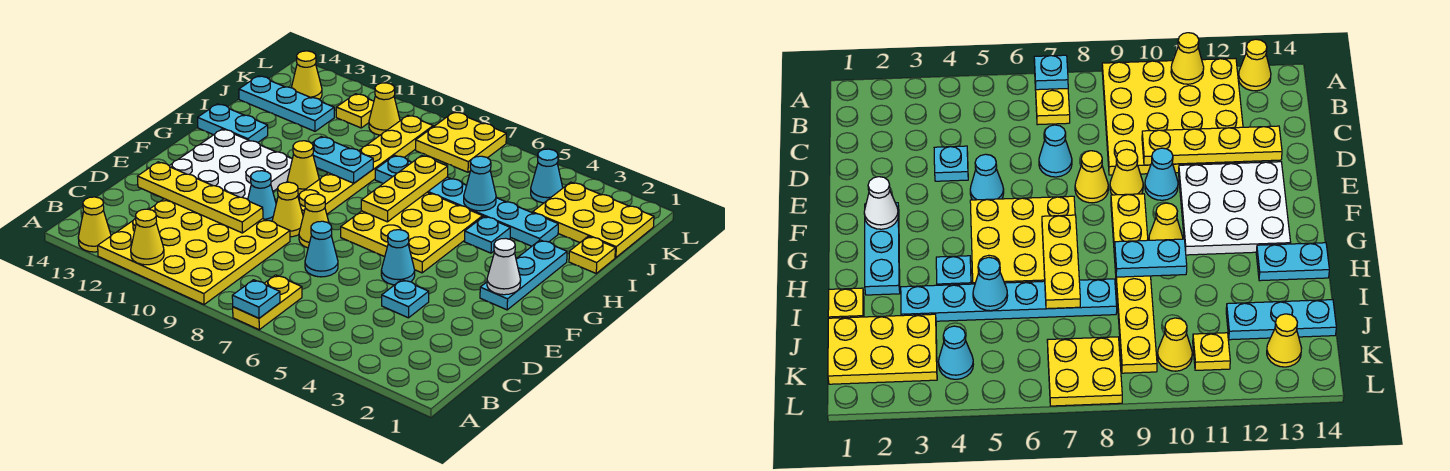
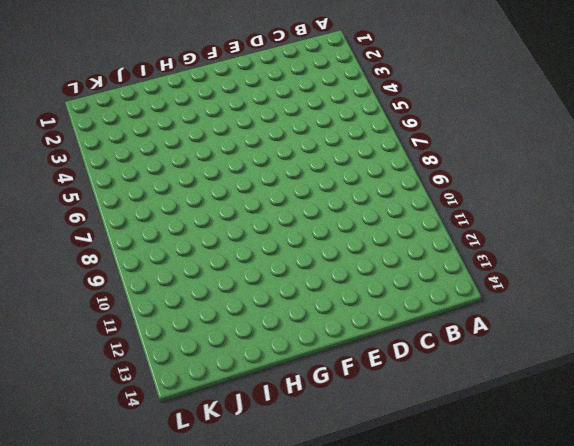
none -> yellow 1x2 plate [233,275,302,330]
none -> yellow 4x4 plate [98,199,290,305]
none -> yellow 1x1 cone [78,197,111,252]
none -> cyan 1x1 plate [382,280,429,318]

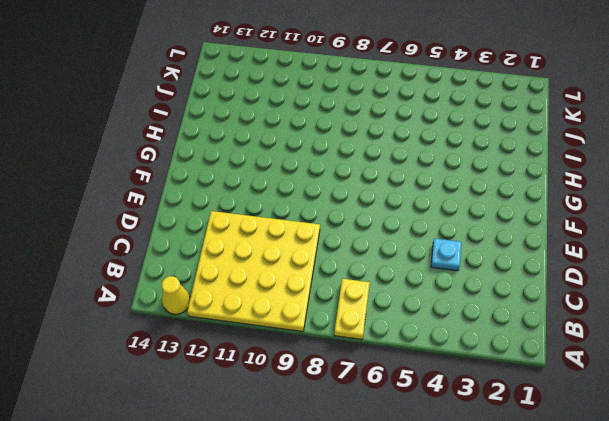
none -> cyan 1x1 cone [305,221,338,277]
none -> cyan 1x1 cone [381,230,415,285]
none -> yellow 1x1 cone [299,194,332,248]
none -> yellow 1x1 cone [272,182,303,237]

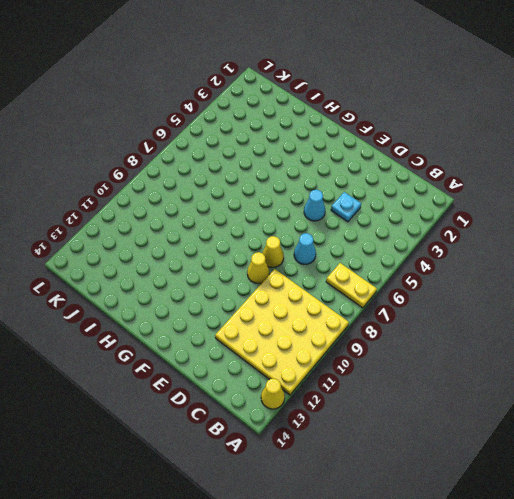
none -> cyan 1x1 cone [248,171,276,221]
none -> white 3x3 plate [169,129,292,199]
none -> cyan 1x3 plate [480,240,567,310]
none -> yellow 3x3 plate [341,192,483,273]

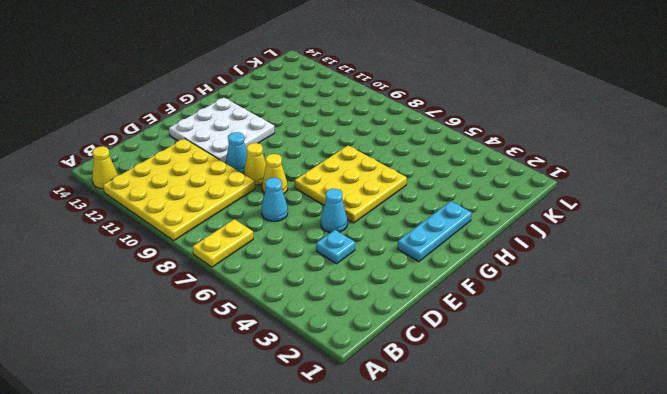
none -> yellow 1x6 plate [298,115,433,215]
none -> yellow 1x1 cone [287,141,319,194]
none -> cyan 1x1 plate [465,216,510,253]
none -> cyan 1x2 plate [198,104,268,142]

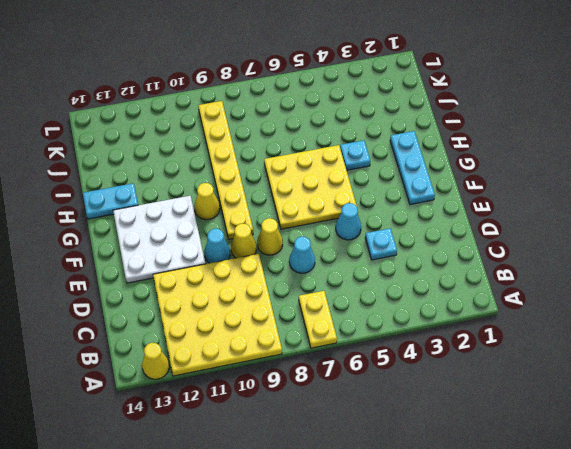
none -> yellow 1x1 plate [569,236,615,273]
none -> cyan 1x6 plate [375,155,558,246]
none -> yellow 2x3 plate [533,182,654,258]
none -> cyan 1x3 plate [239,76,334,131]

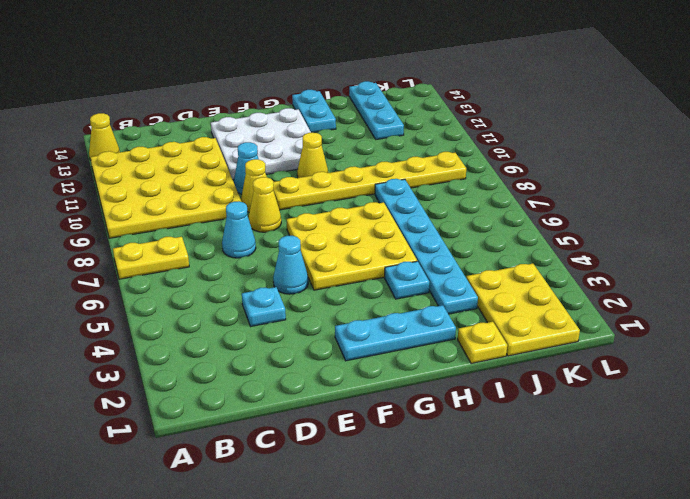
none -> cyan 1x1 cone [531,149,563,203]
none -> yellow 2x2 plate [416,112,506,172]
none -> yellow 1x1 cone [369,83,400,135]
none -> yellow 1x1 plate [336,94,374,128]

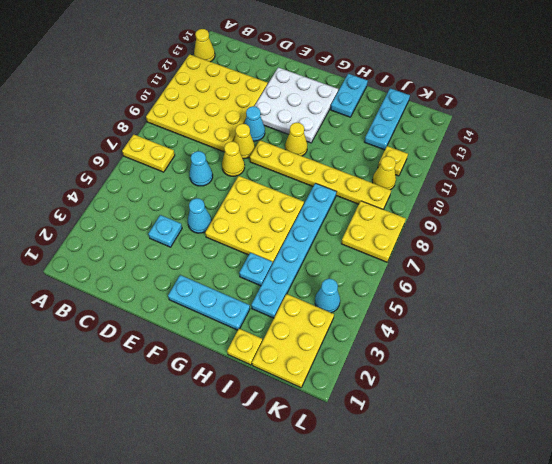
none -> yellow 1x1 cone [291,51,322,99]
none -> cyan 1x1 plate [232,280,280,318]
none -> yellow 1x1 cone [131,209,164,265]
none -> yellow 1x4 plate [137,162,263,233]

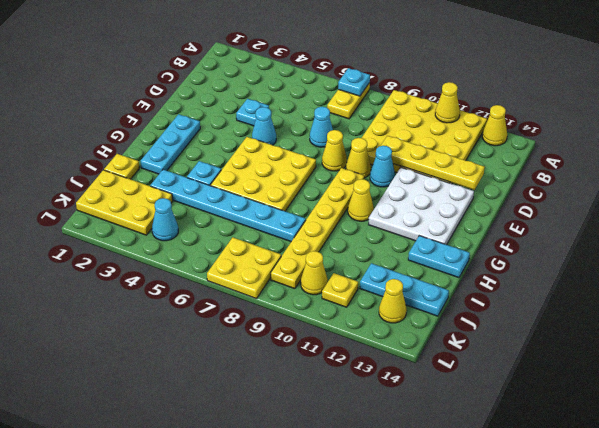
none -> white 1x1 cone [487,238,521,295]
none -> yellow 1x3 plate [361,155,448,222]
none -> cyan 1x2 plate [312,137,373,183]
none -> cyan 1x1 cone [464,156,496,211]

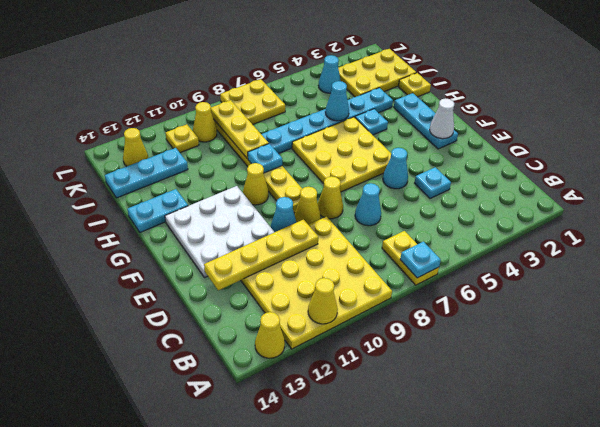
cyan 1x1 plate [248,144,282,173] -> cyan 1x2 plate [312,137,373,183]
yellow 1x3 plate [211,100,269,159] -> yellow 1x3 plate moved to [361,155,448,222]

